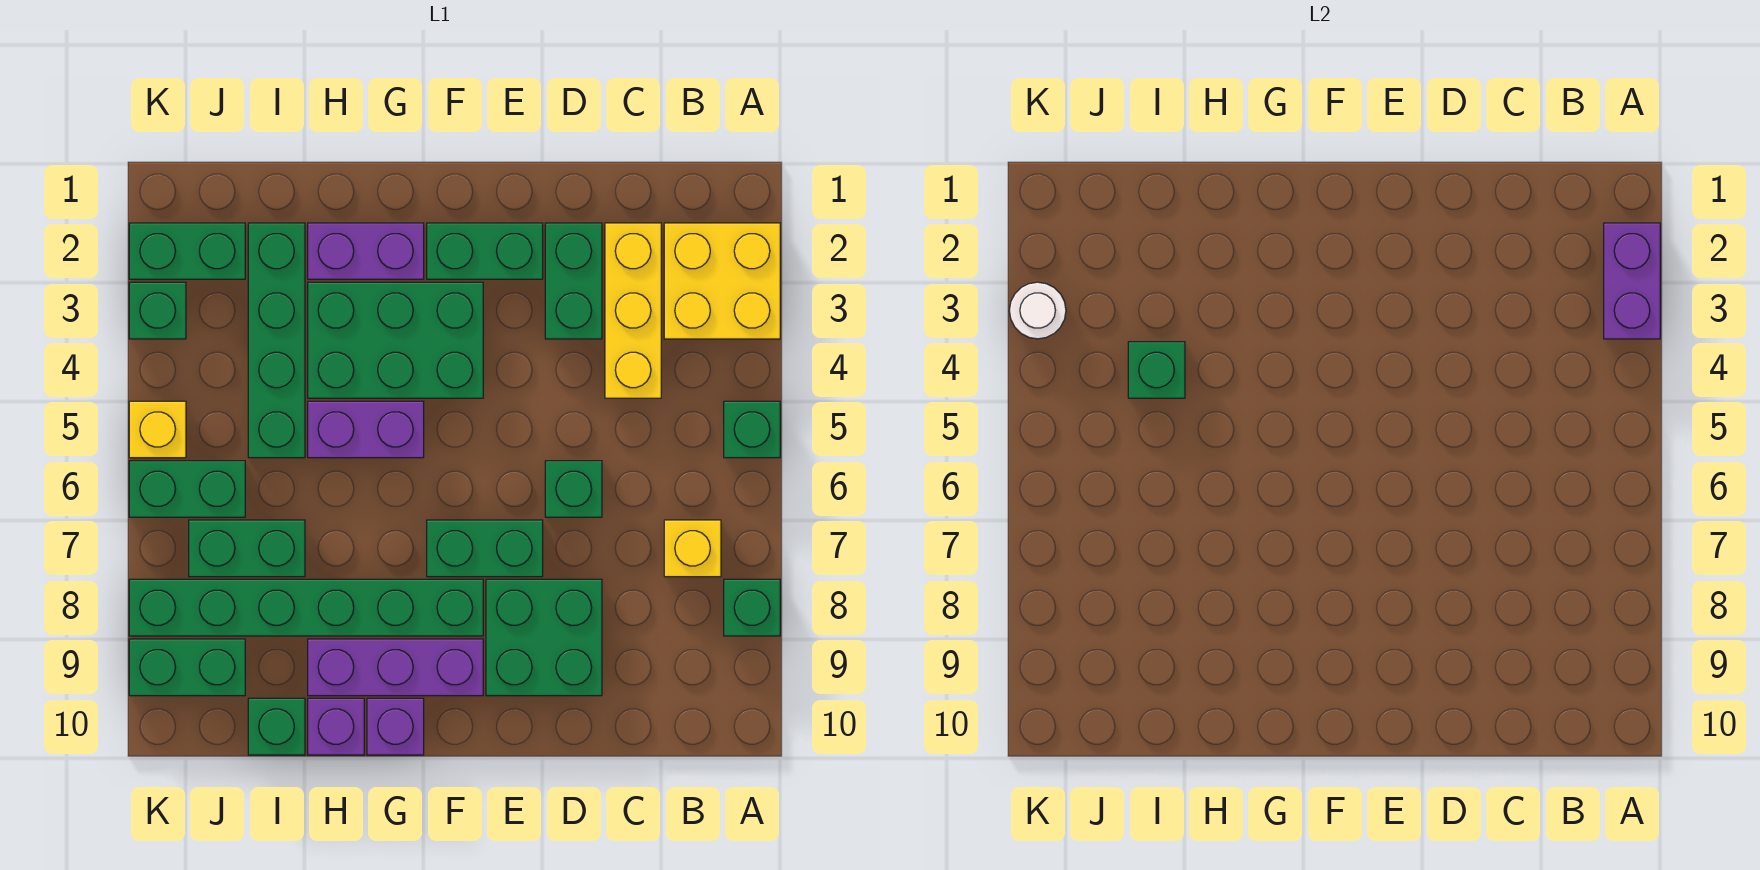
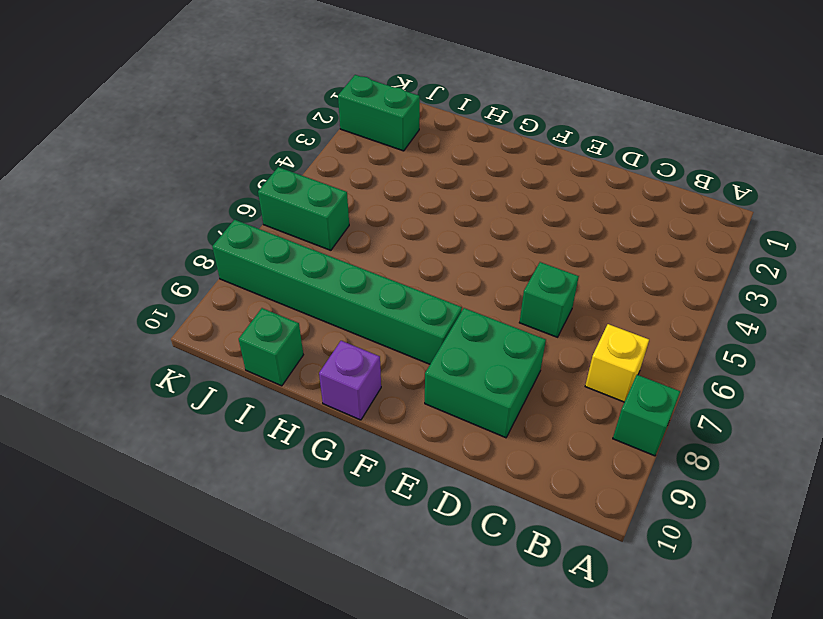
none -> yellow 2x2 brick [664,223,780,339]
none -> green 1x1 brick [724,401,780,458]
none -> yellow 1x3 brick [605,223,661,398]

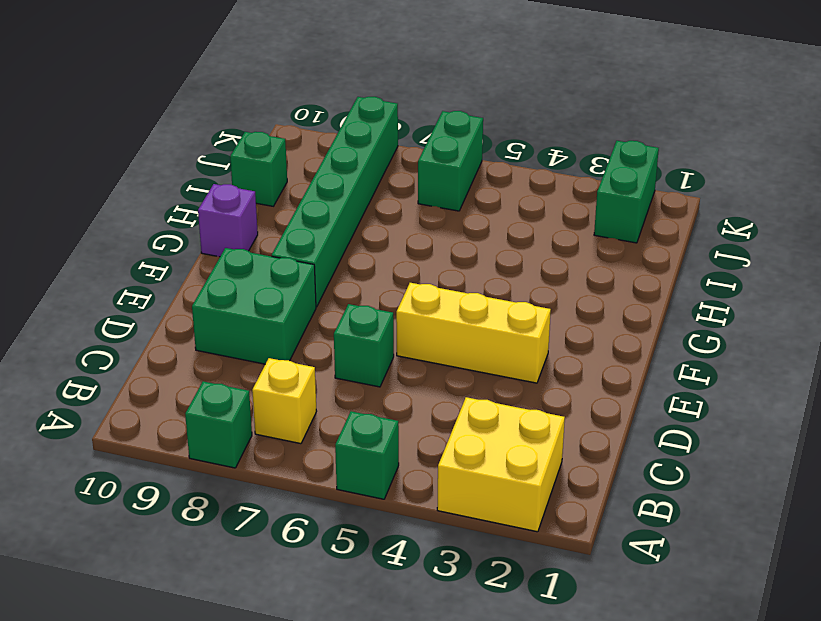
yellow 1x3 brick [396,283,551,383] -> yellow 1x3 brick moved to [605,223,661,398]
none -> green 1x2 brick [545,223,602,339]
none -> green 1x2 brick [427,223,543,279]
none -> green 1x2 brick [427,520,543,577]

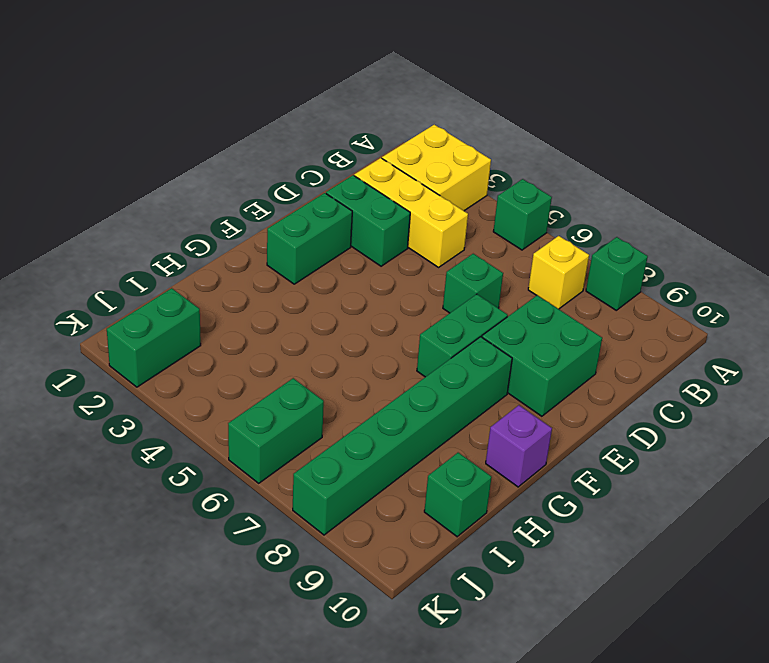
none -> green 2x3 brick [308,282,483,398]
none -> purple 1x3 brick [308,639,483,696]
none -> purple 1x2 brick [308,223,424,279]

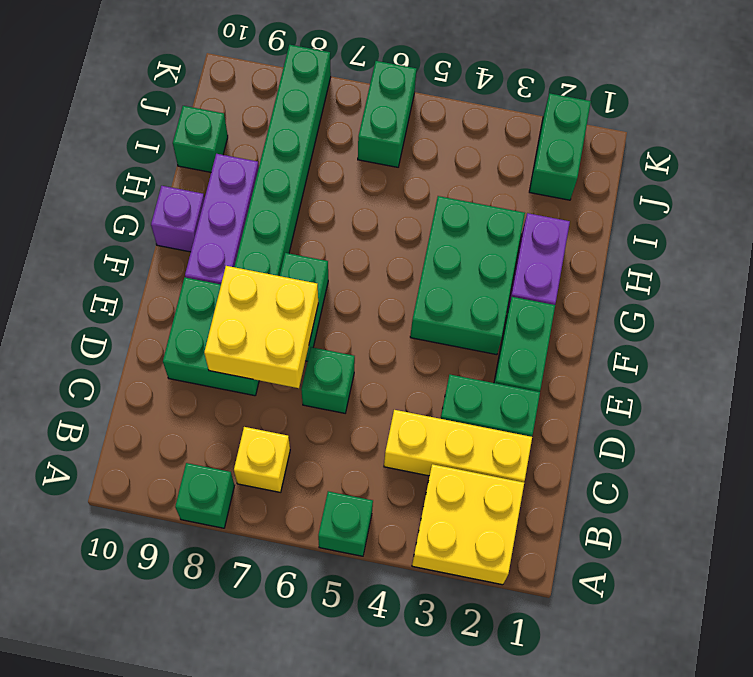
yellow 2x2 brick [204,266,318,388] -> none
none -> purple 1x2 brick [308,401,424,458]
none -> purple 1x1 brick [308,698,364,755]
none -> green 1x4 brick [248,223,305,458]

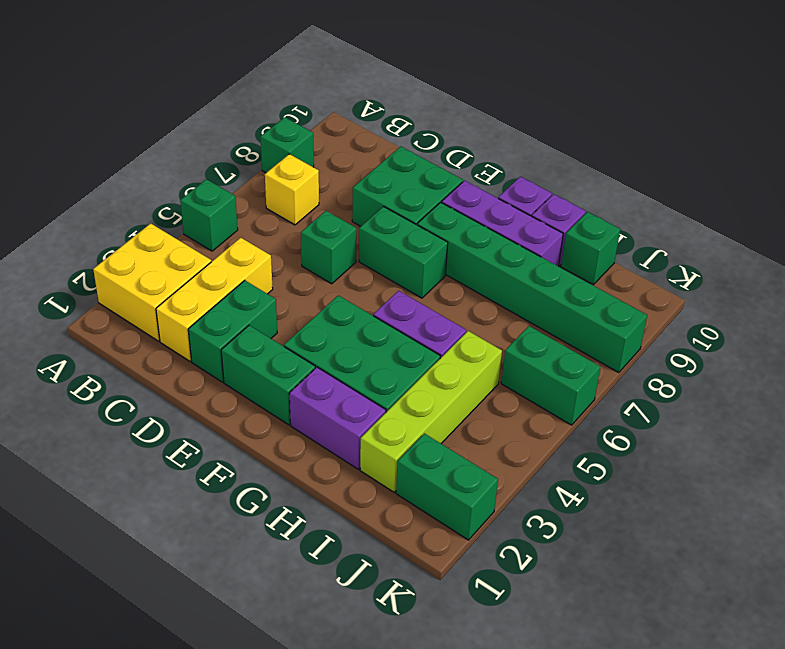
lime 1x4 brick [360,331,502,492] -> green 1x4 brick [248,223,305,458]
none -> green 1x2 brick [189,520,305,577]
none -> green 1x2 brick [129,639,245,696]
none -> green 1x1 brick [129,282,186,339]

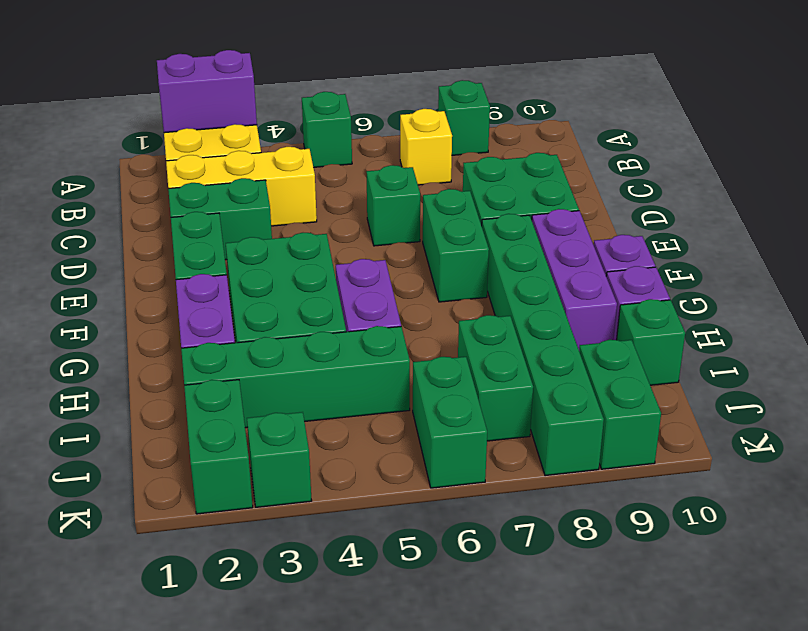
none -> yellow 1x1 brick [129,401,186,458]
none -> green 1x1 brick [1128,342,1185,398]
none -> white 1x1 round brick [1009,282,1066,339]

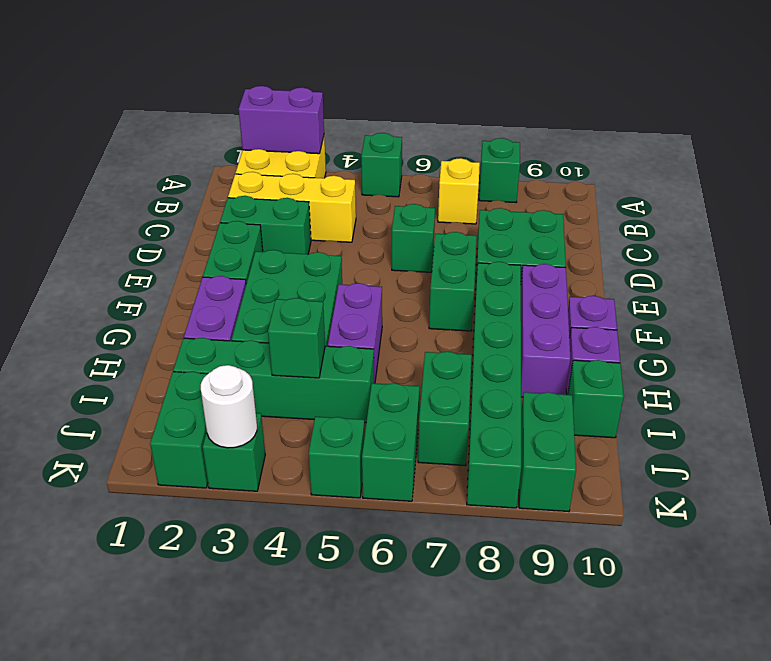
green 1x1 brick [309,417,365,498] -> yellow 1x1 brick [129,401,186,458]

